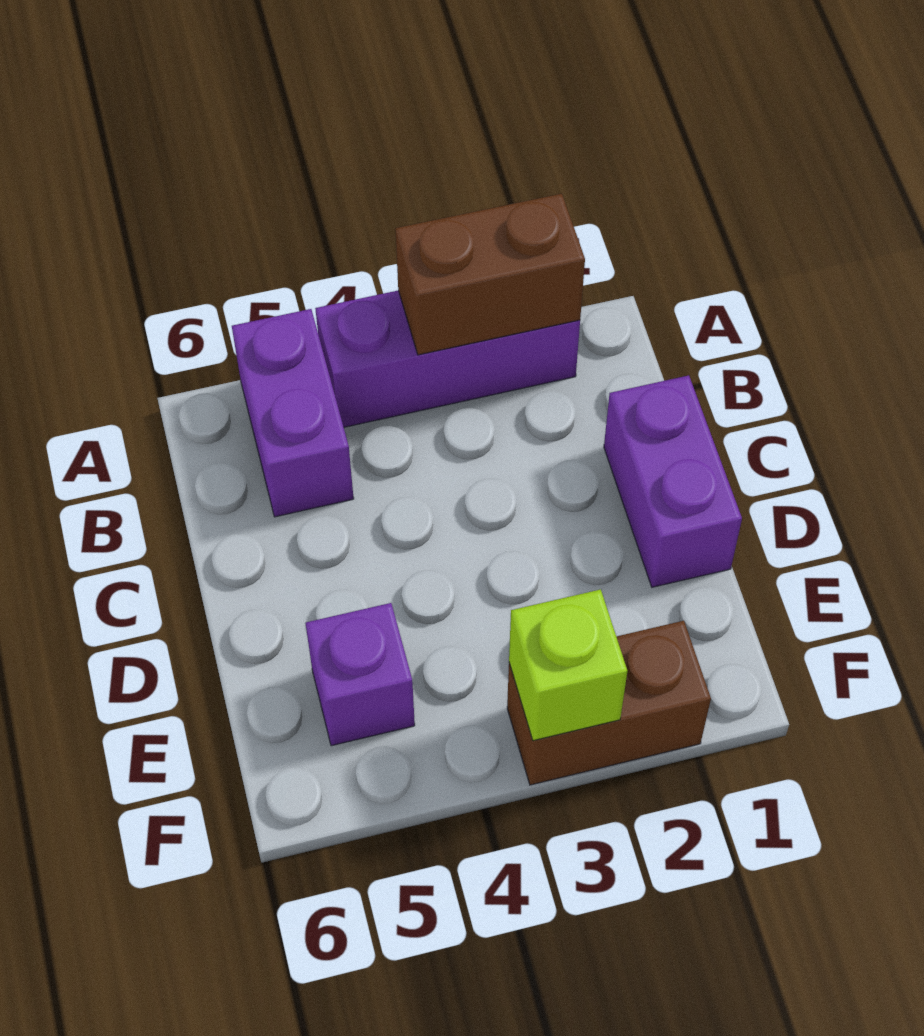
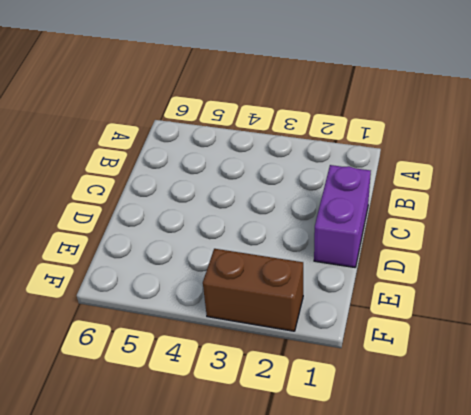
none -> purple 1x3 brick [315,290,580,427]
none -> purple 1x2 brick [232,309,354,517]

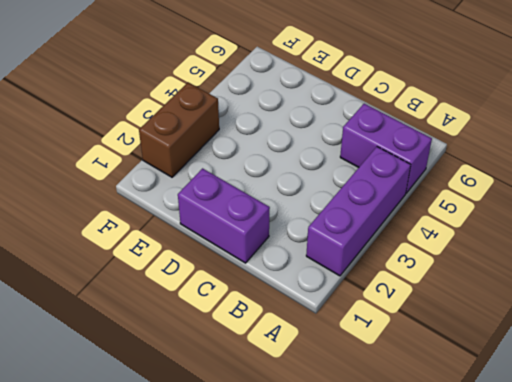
none -> purple 1x1 brick [306,603,415,746]
none -> brown 1x2 brick [395,194,585,355]

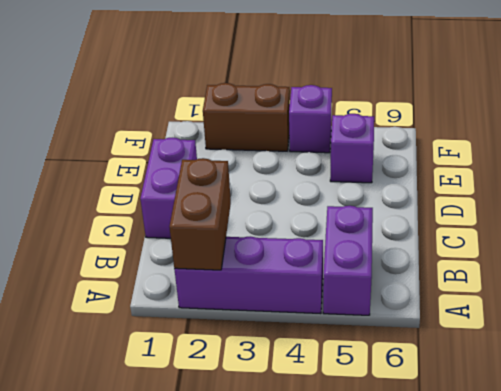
brown 1x2 brick [169,158,231,270] -> brown 1x2 brick turned to [395,194,585,355]
purple 1x1 brick [289,85,332,153] -> none
none -> lime 1x1 brick [509,589,627,741]

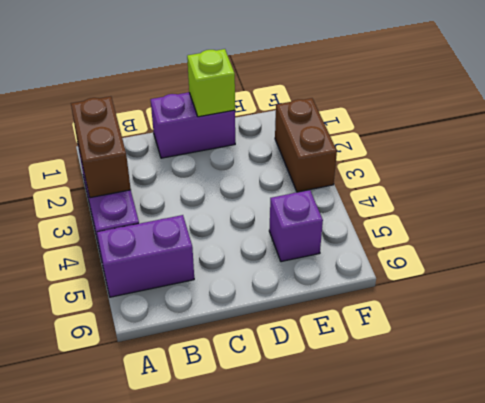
lime 1x1 brick [187,49,235,117] -> lime 1x1 brick moved to [509,589,627,741]

